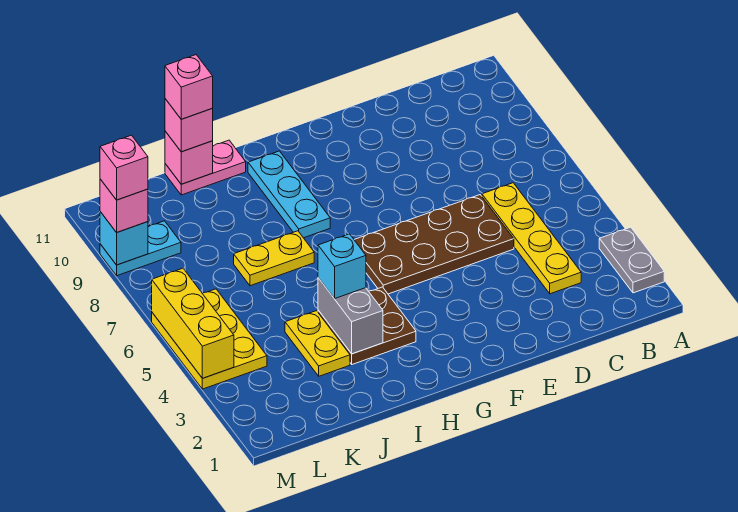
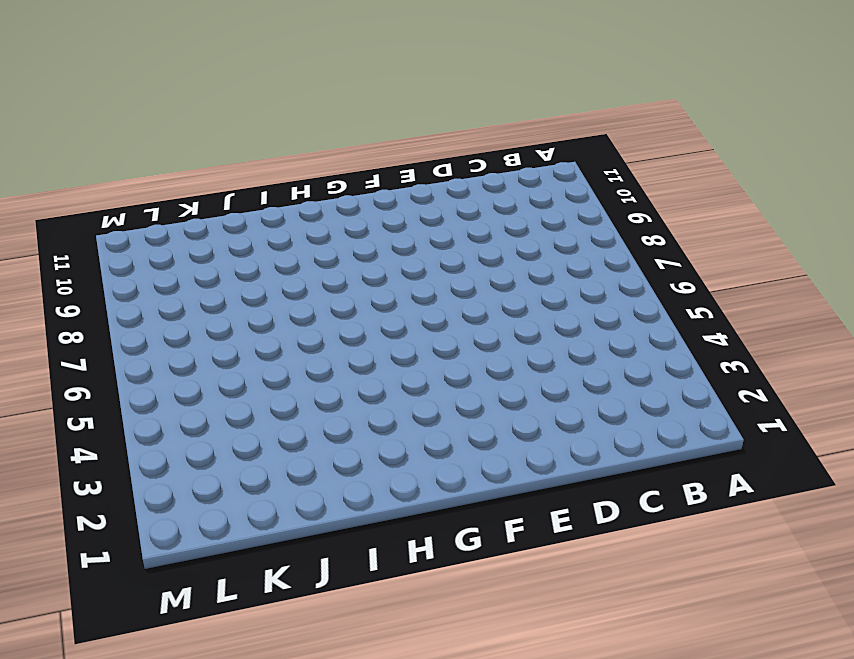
none -> grey 1x2 plate [599,227,664,293]
none -> yellow 1x4 plate [482,183,581,294]
none -> brown 2x4 plate [354,195,514,294]

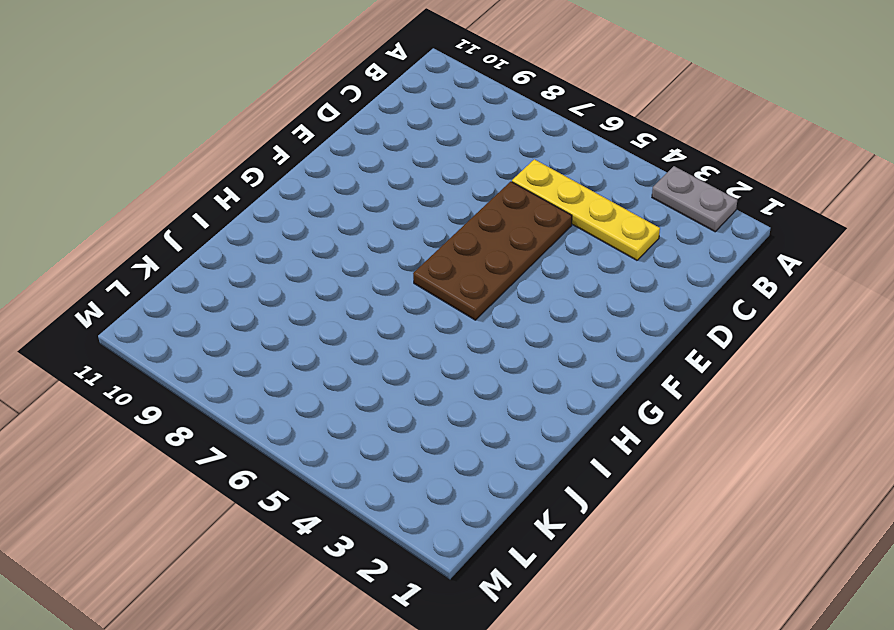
none -> brown 2x2 plate [318,287,416,364]
none -> cyan 1x3 plate [248,151,330,238]
none -> yellow 1x2 plate [234,231,314,286]

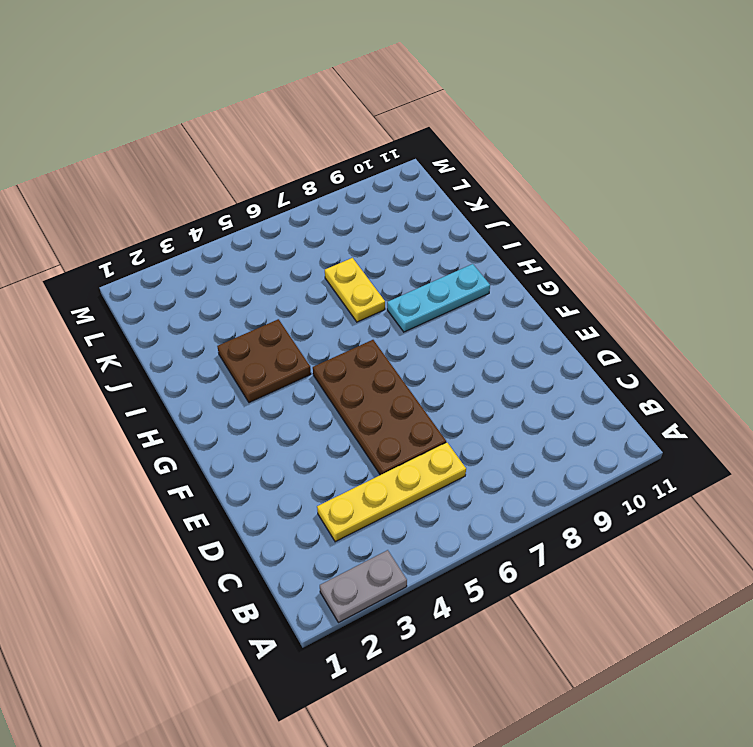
none -> pink 1x2 plate [165,140,246,195]
none -> yellow 1x2 plate [285,311,350,376]
none -> yellow 2x3 plate [152,289,267,389]

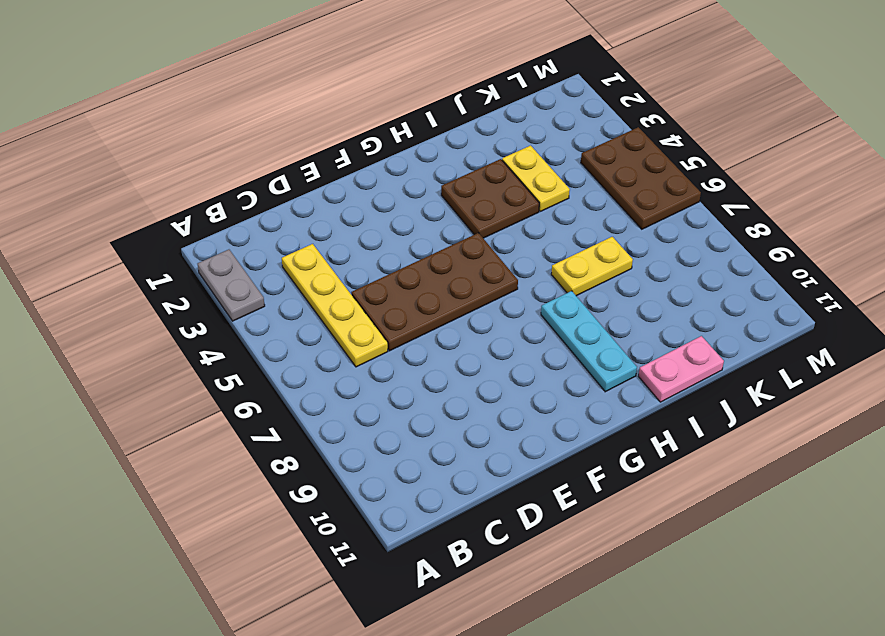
brown 2x3 plate [581,127,701,229] -> yellow 2x3 plate [152,289,267,389]
none -> cyan 1x2 plate [100,221,181,276]
none -> grey 1x2 brick [318,278,383,354]
none -> pink 1x1 brick [165,131,213,184]

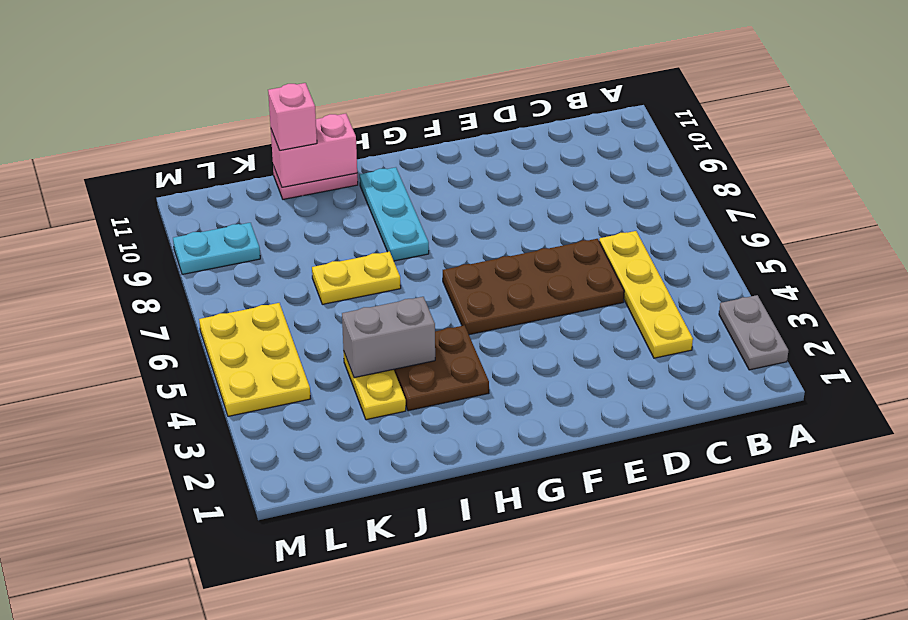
grey 1x2 brick [342,297,435,378] -> grey 1x2 brick turned to [318,278,383,354]
pink 1x2 brick [271,114,357,187] -> pink 1x1 brick [165,131,213,184]
none -> yellow 1x3 brick [152,268,234,378]
none -> cyan 1x1 brick [100,212,148,265]
none -> cyan 1x1 brick [318,234,366,299]

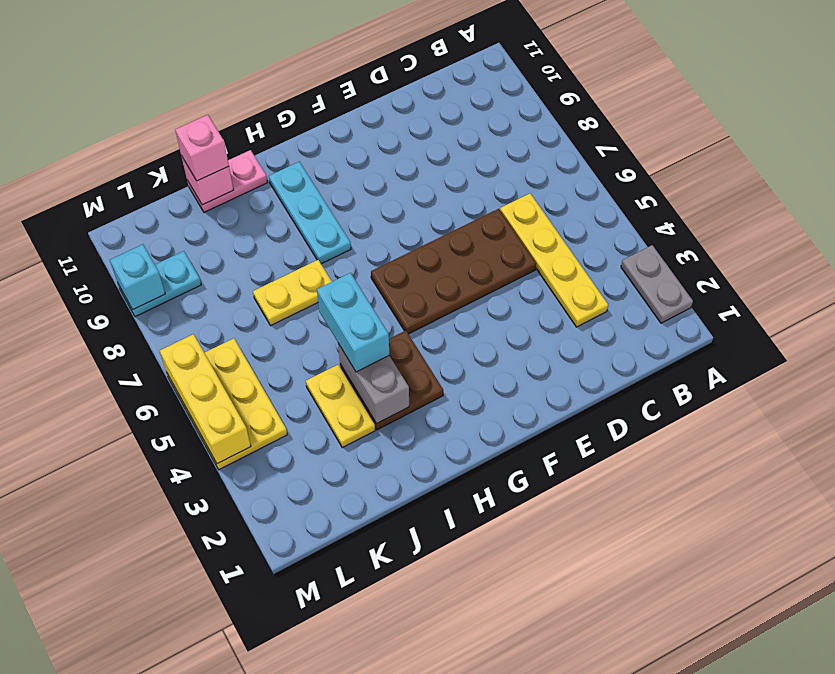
cyan 1x2 brick [317,273,389,372] -> cyan 1x1 brick [318,234,366,299]
none -> pink 1x1 brick [100,179,148,232]
none -> pink 1x1 brick [165,55,213,119]
none -> pink 1x1 brick [100,135,148,200]

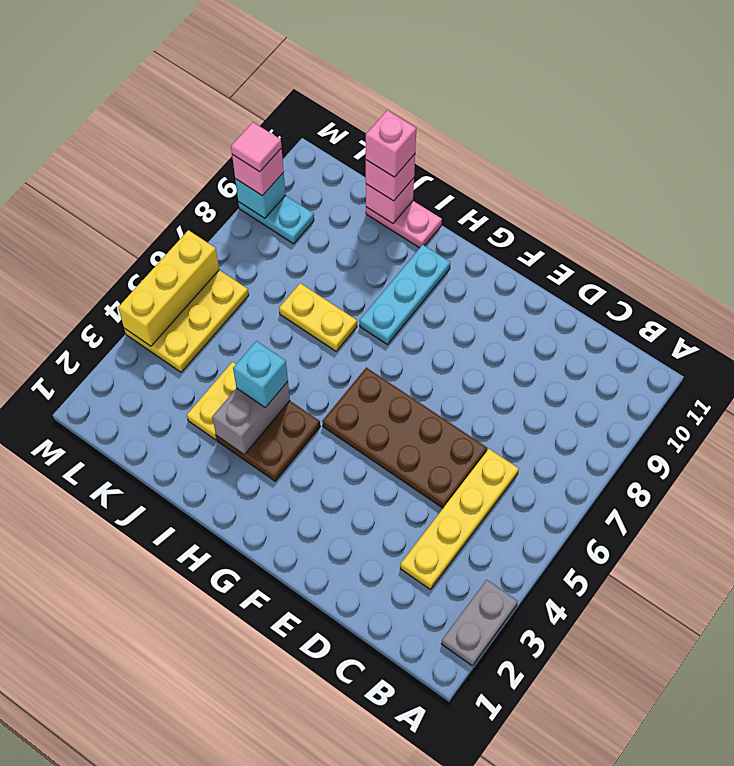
pink 1x1 tile [231,122,282,172] -> pink 1x1 brick [100,135,148,200]

